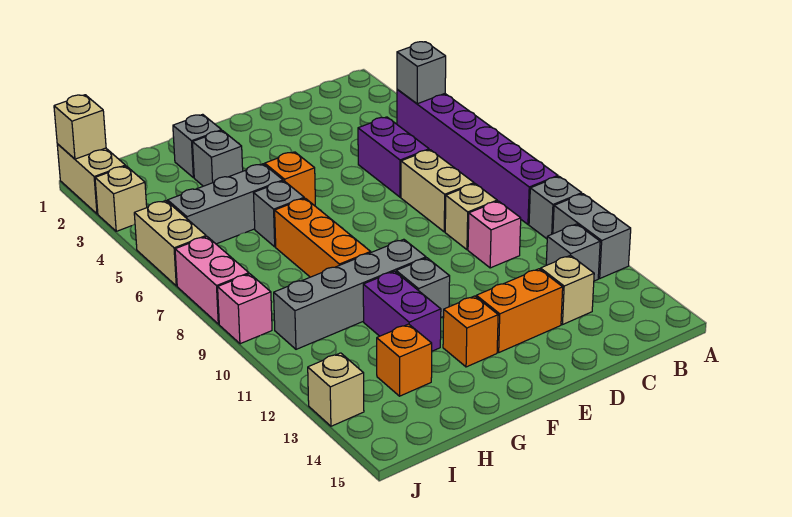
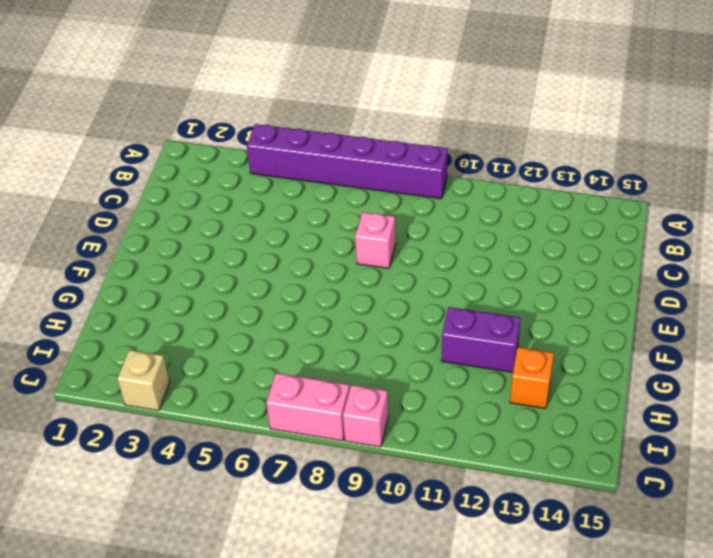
pink 1x1 brick [355,212,396,268] -> pink 1x1 brick moved to [468,201,521,268]
none -> grey 1x1 brick [529,176,582,239]
none -> grey 1x2 brick [553,194,631,278]
none -> grey 1x1 brick [546,224,600,281]

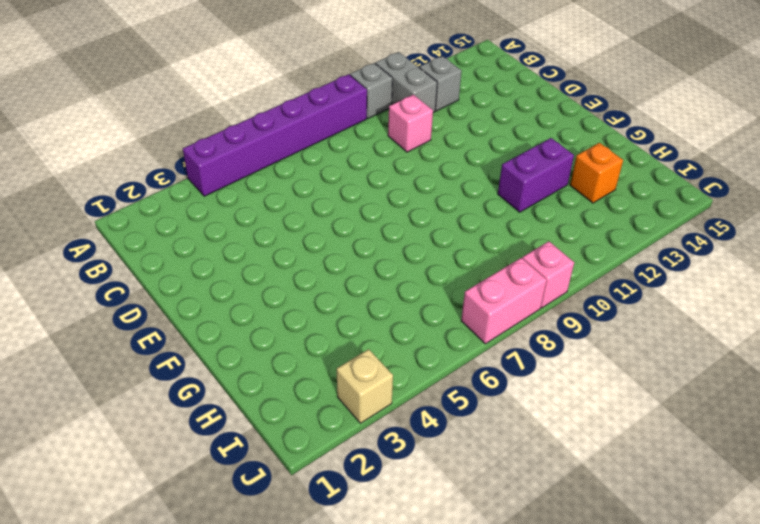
grey 1x2 brick [375,52,437,113] -> grey 1x2 brick turned to [553,194,631,278]
none -> purple 1x2 brick [358,117,429,197]
none -> tan 1x2 brick [401,150,474,232]
none -> tan 1x1 brick [445,184,497,250]

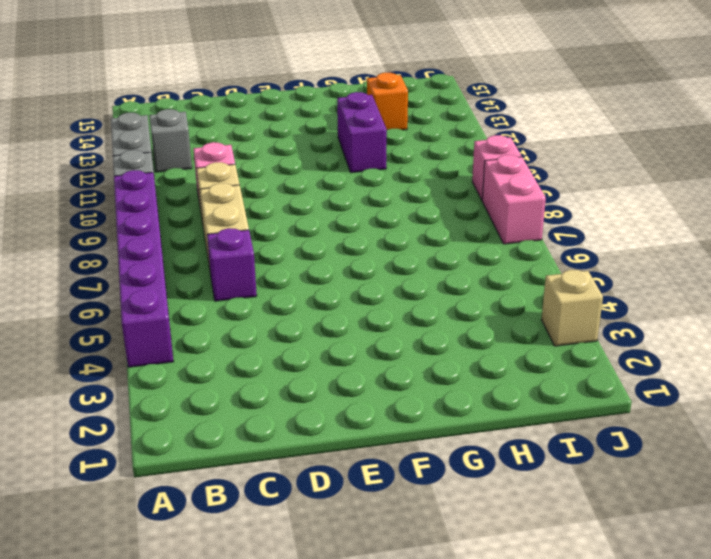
purple 1x1 brick [207,228,257,301] -> purple 1x2 brick [358,117,429,197]
none -> tan 1x1 brick [540,255,594,325]
none -> orange 1x2 brick [476,269,563,352]
none -> orange 1x1 brick [265,152,315,206]

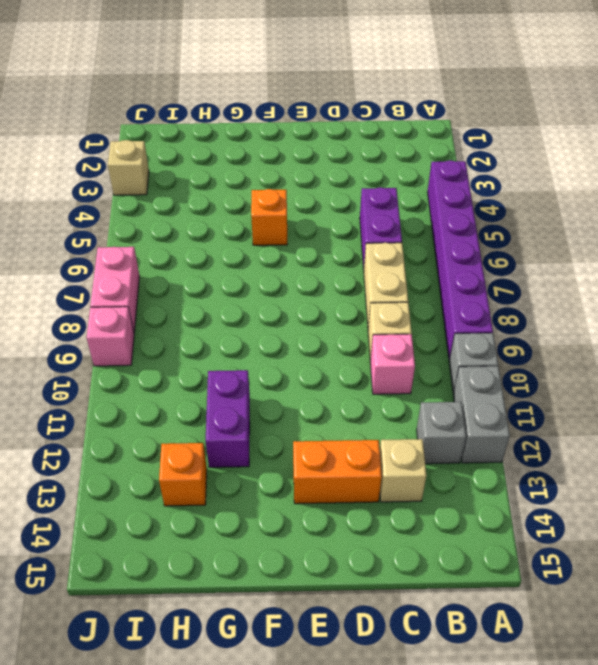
none -> grey 1x4 brick [274,239,426,349]
none -> grey 1x1 brick [396,258,450,317]
none -> orange 1x1 brick [443,296,498,367]

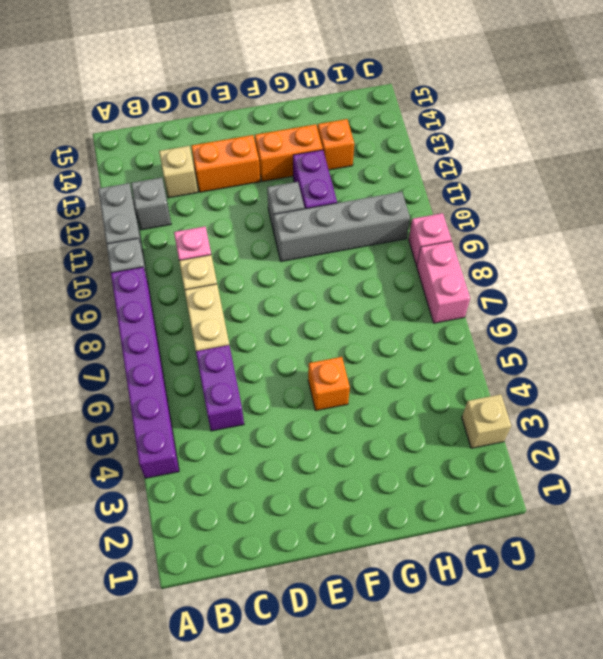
orange 1x2 brick [255,124,323,181] -> orange 1x1 brick [443,296,498,367]
none -> grey 1x1 brick [173,114,222,178]
none -> grey 1x1 brick [192,131,243,186]
none -> grey 1x3 brick [168,164,283,244]

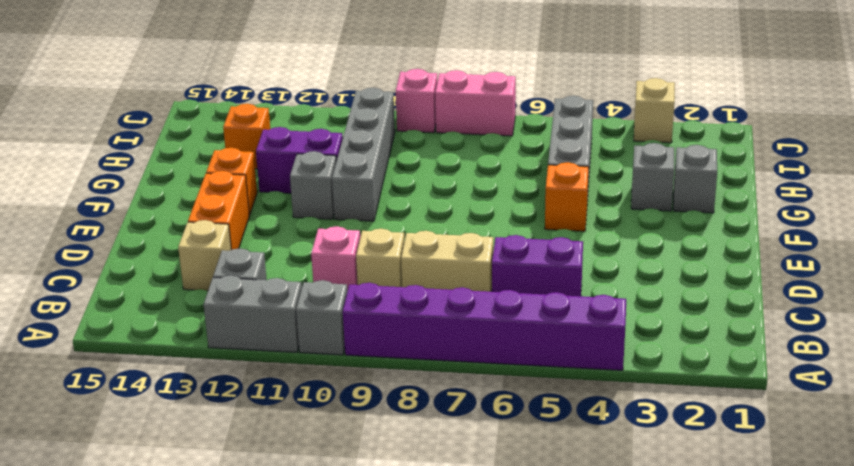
none -> grey 1x1 brick [254,181,304,247]
none -> orange 1x3 brick [275,198,371,277]
none -> tan 1x2 brick [57,144,125,214]

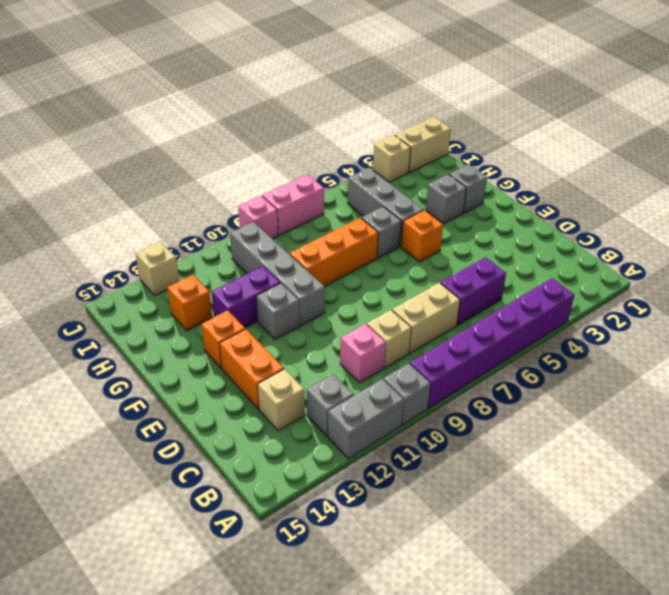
none -> tan 1x2 brick [134,201,206,286]
none -> grey 1x1 brick [397,42,446,104]
none -> tan 1x1 brick [54,95,106,159]

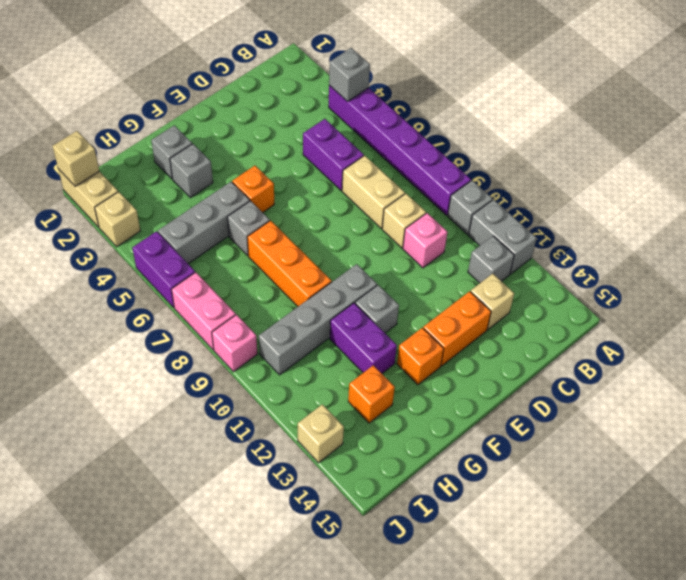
purple 1x2 brick [132,231,195,307] -> tan 1x2 brick [134,201,206,286]

